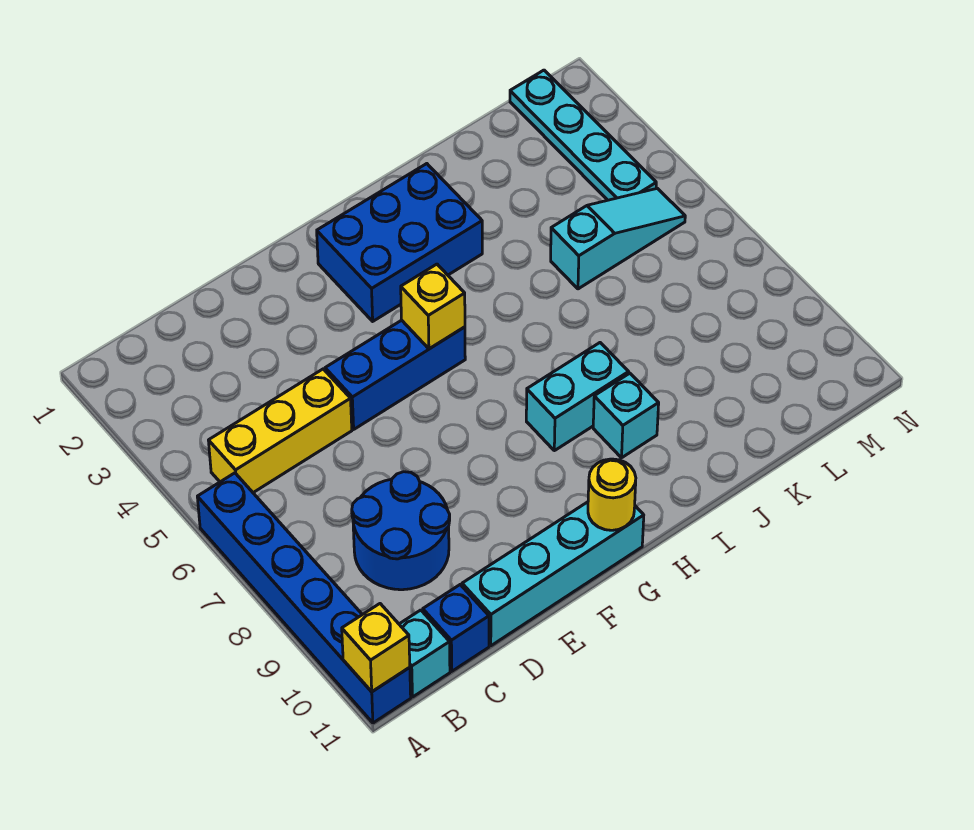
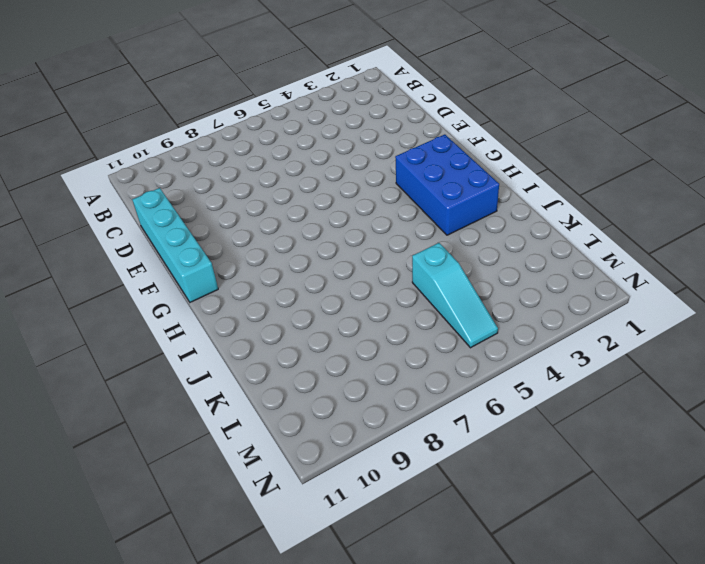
none -> blue 1x6 brick [197,473,411,723]
none -> yellow 1x3 brick [208,369,352,493]
none -> cyan 1x1 brick [399,610,450,697]

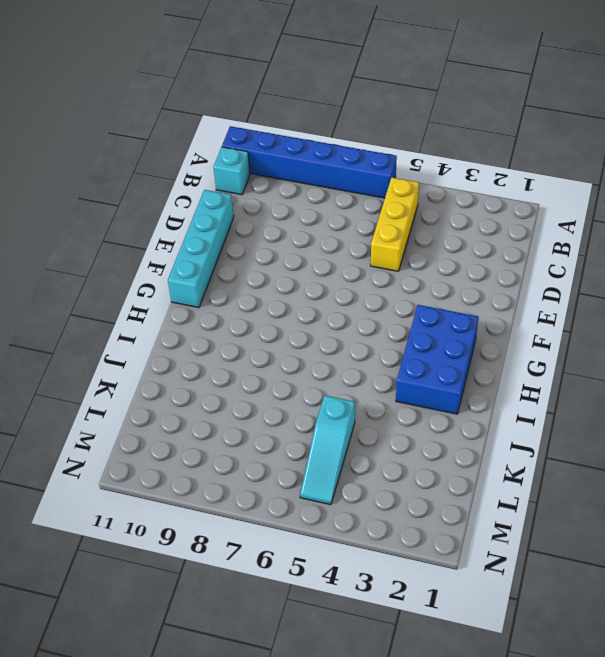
none -> blue 2x2 round brick [352,472,450,590]
none -> blue 1x1 brick [423,585,489,671]
none -> blue 1x3 brick [325,320,465,429]

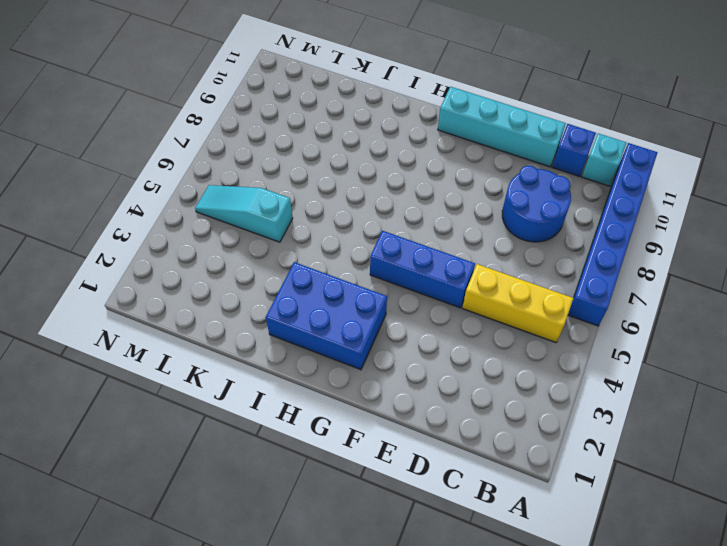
none -> cyan 1x2 brick [526,343,629,451]
none -> cyan 1x1 brick [593,373,659,458]
none -> cyan 1x4 plate [510,70,656,200]

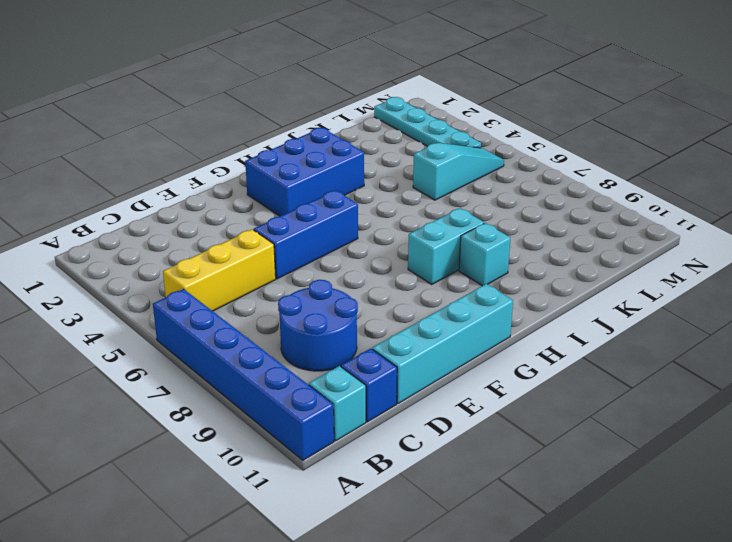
none -> yellow 1x1 brick [342,604,410,692]
none -> yellow 1x1 brick [401,264,465,349]
none -> yellow 1x1 round brick [588,459,636,530]

